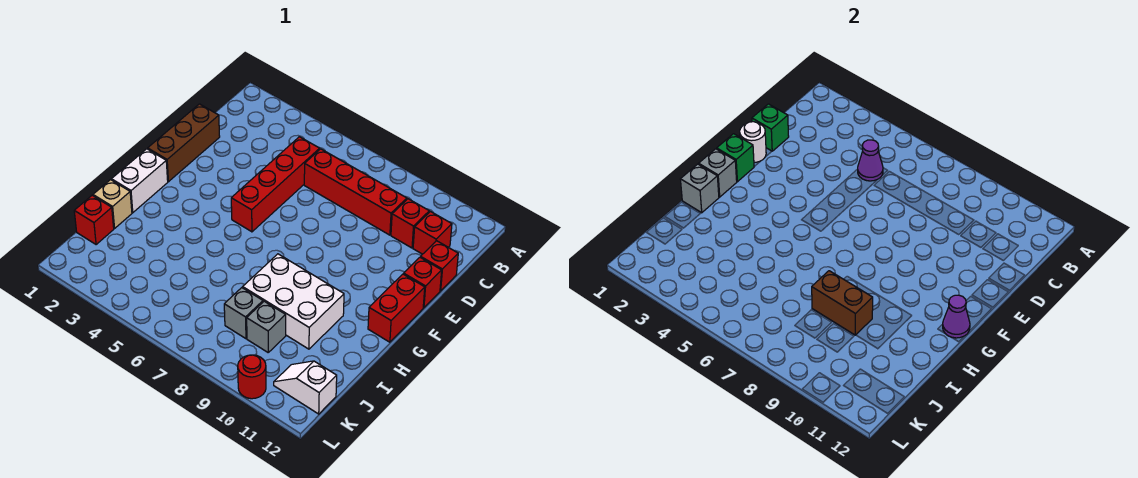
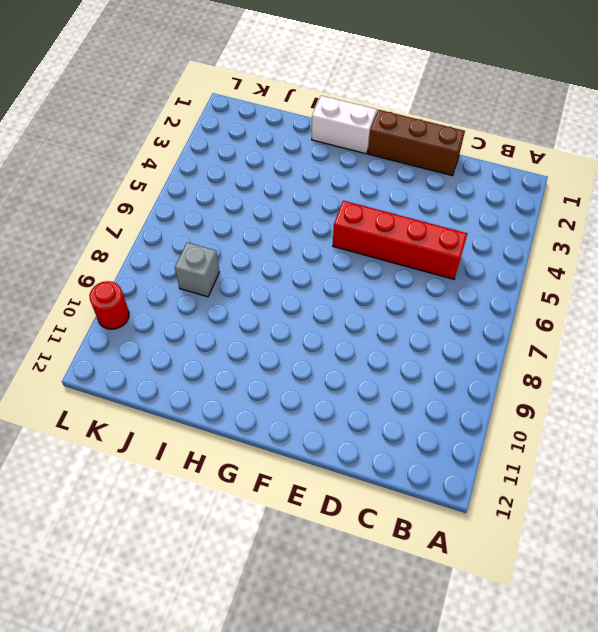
none -> red 1x4 brick [304,149,407,235]
none -> red 1x1 brick [391,199,429,248]
none -> red 1x1 brick [413,212,452,254]

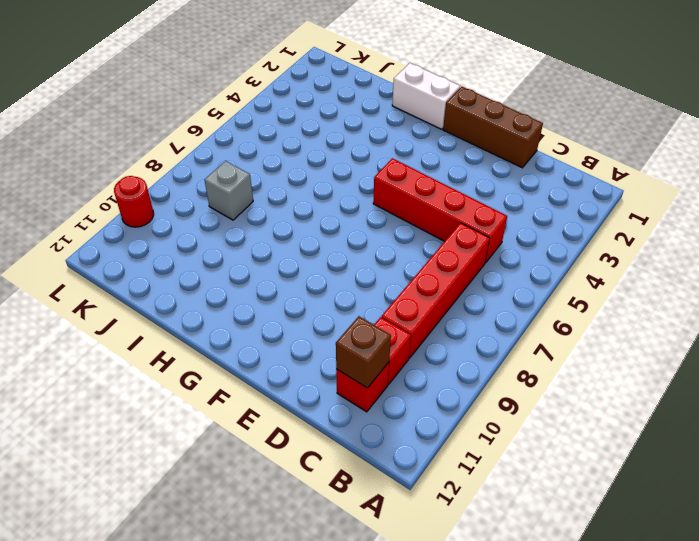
brown 1x1 brick [336,316,391,388] -> none
none -> red 1x1 brick [421,241,458,291]
none -> red 1x1 brick [404,257,442,308]
none -> red 1x2 brick [368,274,425,342]

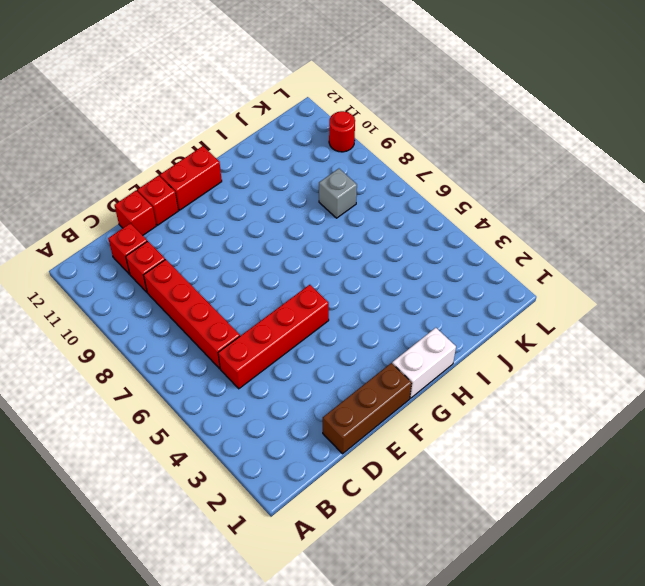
none -> white 2x3 brick [243,254,344,349]
none -> tan 1x1 brick [93,180,132,228]
none -> red 1x1 brick [74,195,114,245]

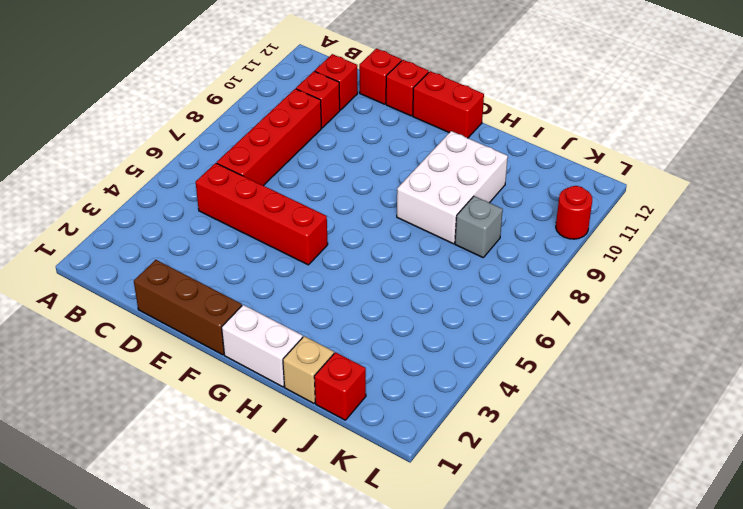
none -> grey 1x1 brick [247,301,286,352]
none -> white 1x2 slope [274,361,337,414]
none -> purple 1x1 cone [858,140,883,181]

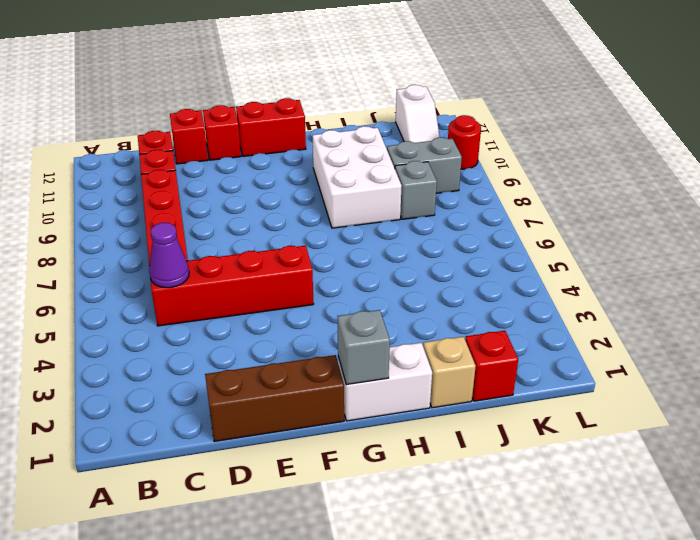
grey 1x2 brick [387,137,462,193] -> grey 1x1 brick [247,301,286,352]
none -> green 1x1 brick [752,104,789,151]
none -> white 1x1 round brick [740,122,766,163]
none -> green 1x1 brick [717,134,754,182]

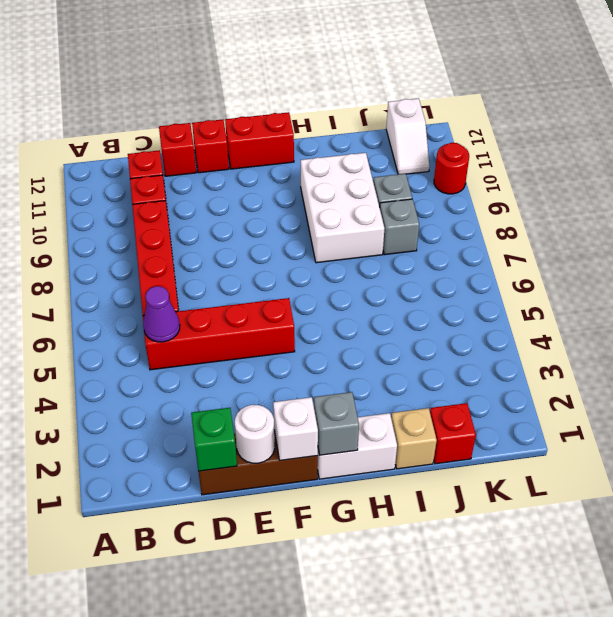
white 1x1 brick [273,397,318,461] -> green 1x1 brick [717,134,754,182]
none -> purple 1x1 cone [943,295,970,338]
none -> grey 1x1 brick [680,164,719,213]
none -> brown 1x2 brick [812,271,873,335]

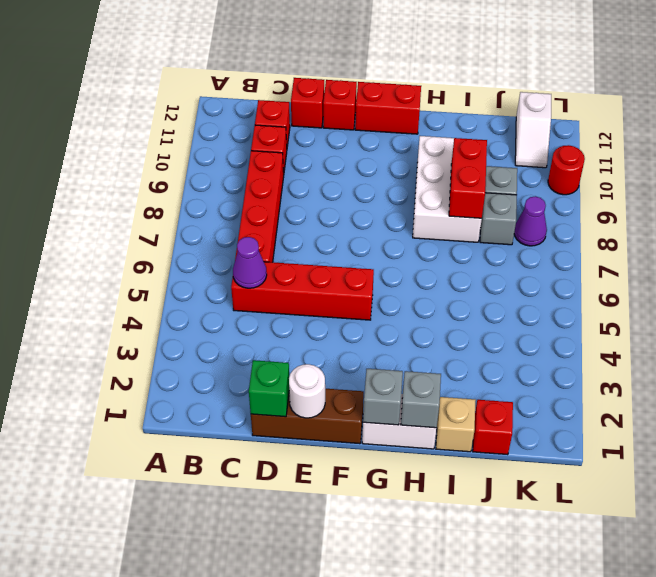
red 1x2 brick [449,138,487,218] -> brown 1x2 brick [812,271,873,335]
purple 1x1 cone [514,196,547,246] -> purple 1x1 cone moved to [943,295,970,338]
none -> green 1x1 brick [717,134,754,182]

